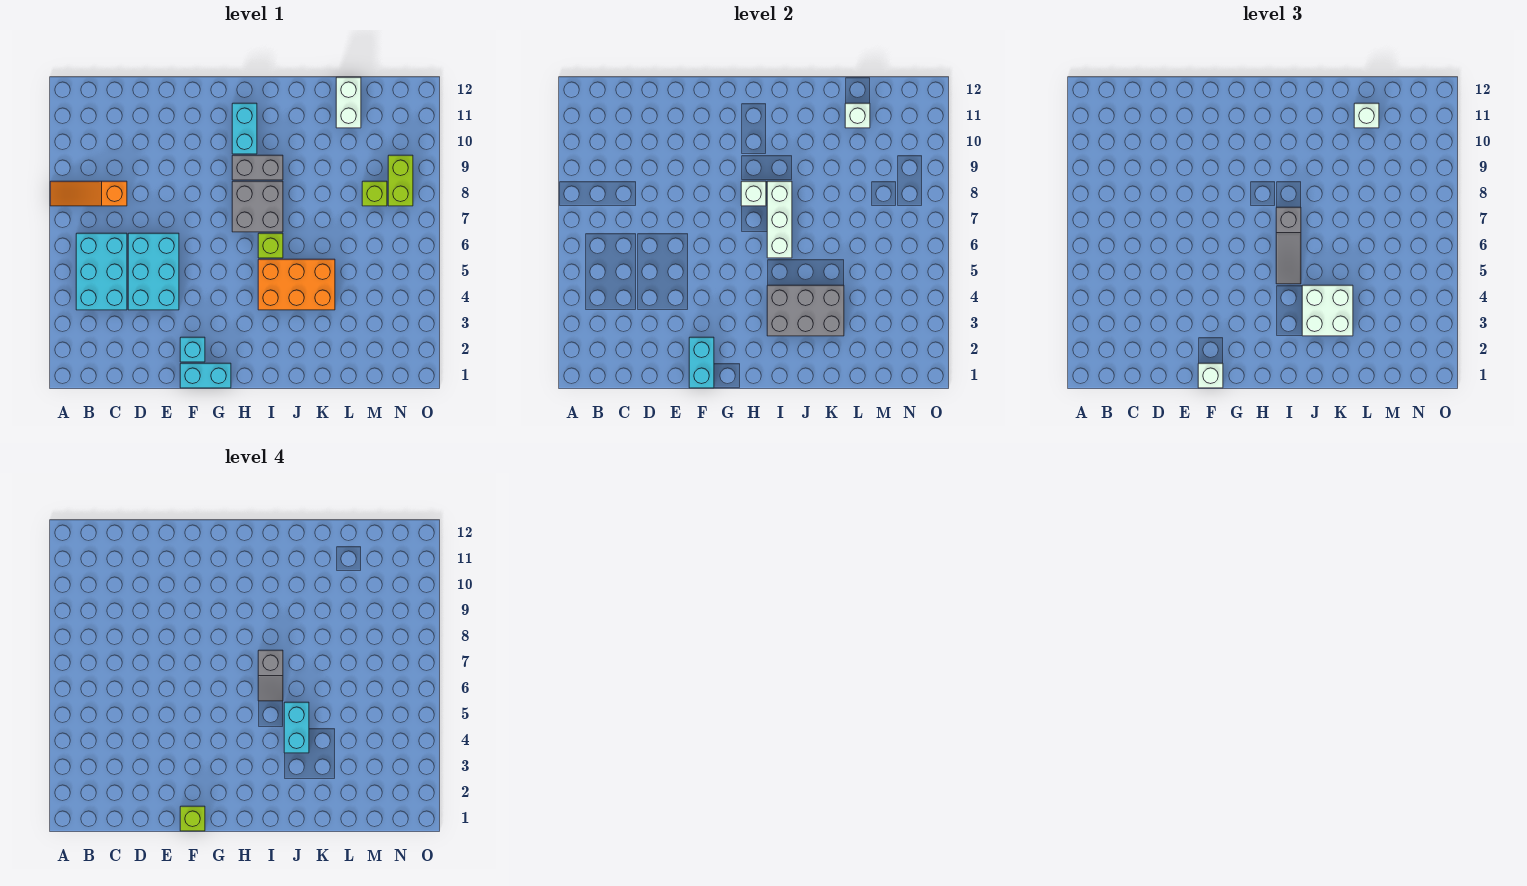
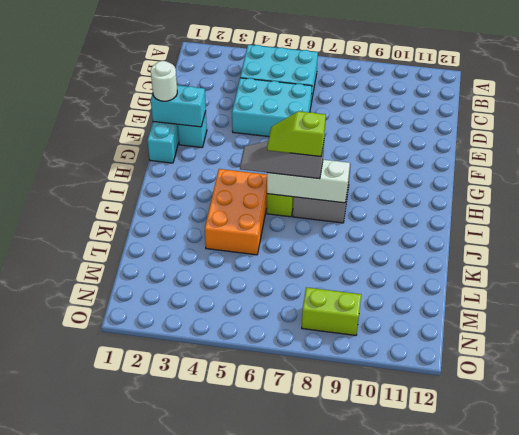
white 1x1 round brick [151,61,177,101] -> white 1x1 brick [1198,363,1223,388]
lime 1x2 slope [267,111,326,156] -> grey 1x2 slope [258,650,283,701]
none -> orange 1x3 slope [50,181,127,206]
none -> grey 1x2 brick [232,155,283,180]
none -> cyan 1x2 brick [232,103,257,154]

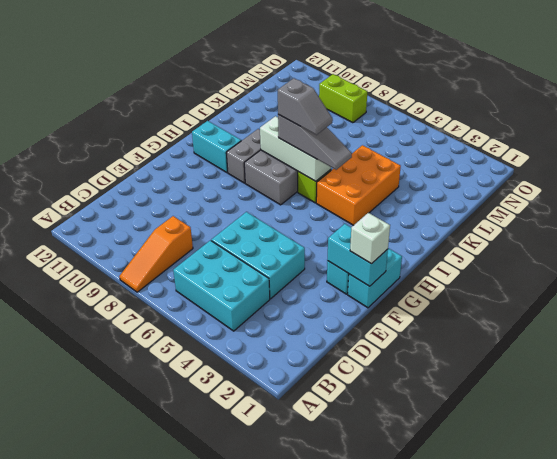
none -> white 1x2 brick [336,77,361,128]
none -> lime 1x1 brick [362,181,387,206]
none -> white 1x1 brick [741,181,766,206]

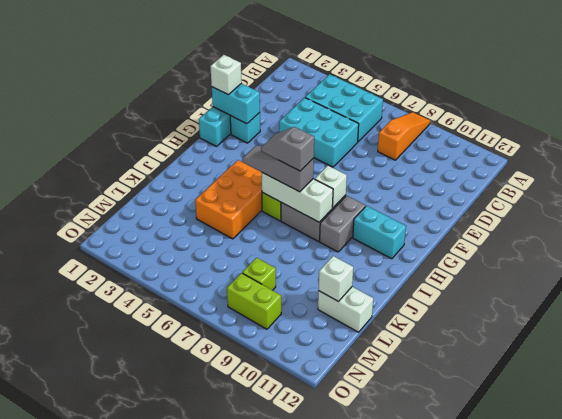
none -> grey 2x3 brick [767,285,844,336]
none -> white 2x2 brick [1302,285,1353,336]
none -> white 1x1 brick [1354,103,1379,128]

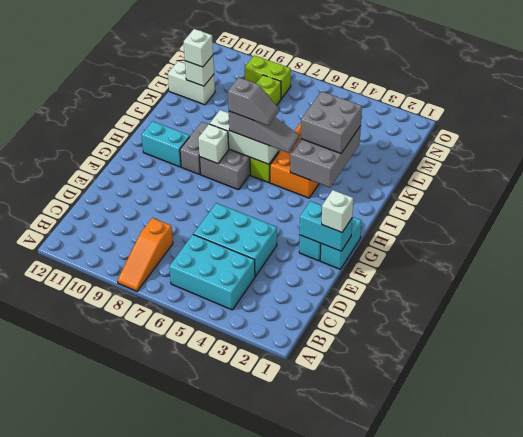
grey 2x2 brick [301,91,362,153] -> white 2x2 brick [1302,285,1353,336]
none -> lime 1x1 brick [180,806,205,831]
none -> cyan 1x2 brick [284,702,309,753]

